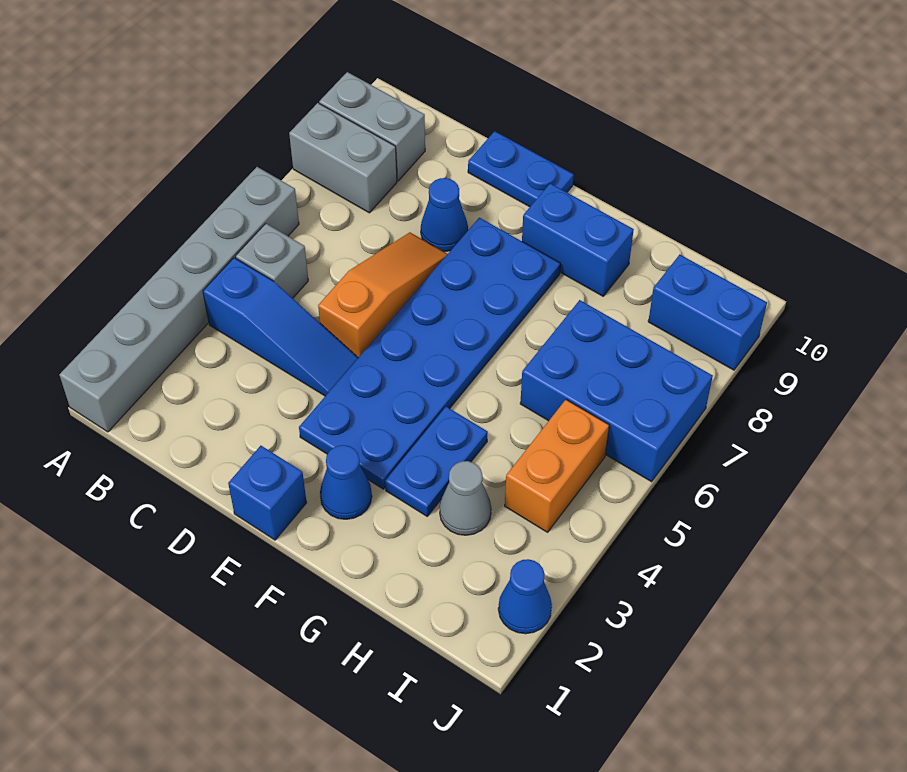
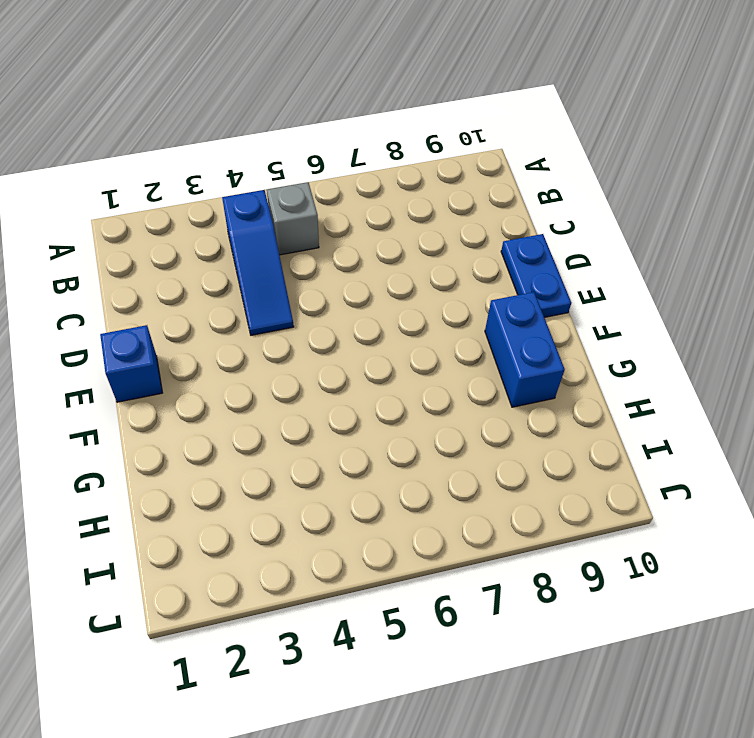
none -> grey 1x6 brick [59,167,299,432]
none -> grey 1x2 brick [289,103,397,213]
none -> grey 1x2 brick [319,72,425,181]

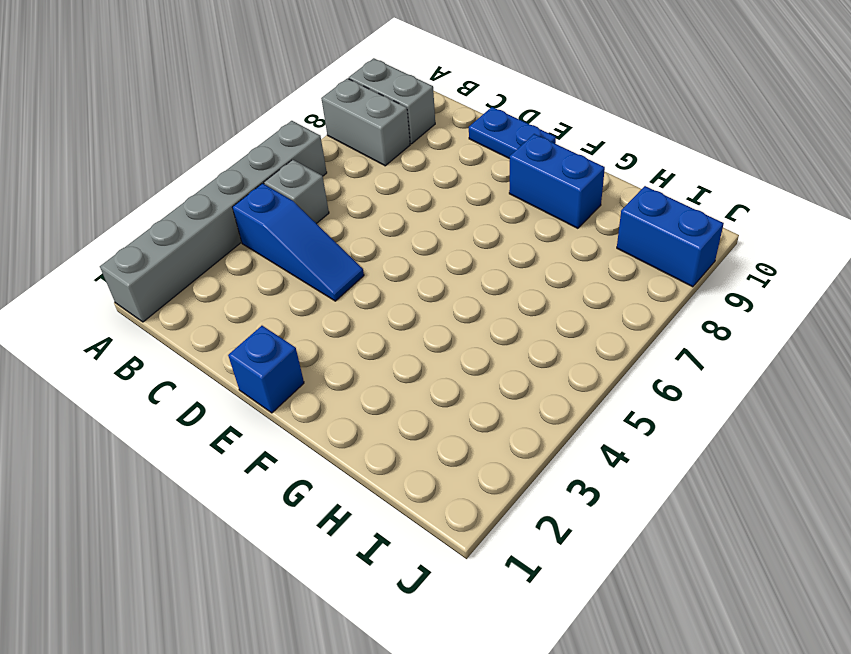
none -> orange 1x3 slope [318,232,447,358]
none -> blue 1x1 cone [421,178,468,252]
none -> blue 2x6 plate [299,218,561,489]

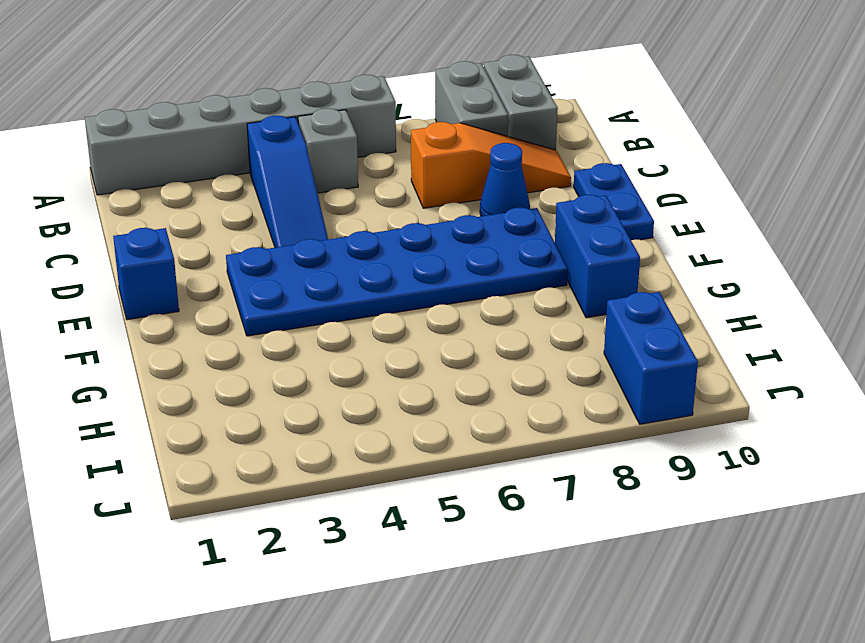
orange 1x3 slope [411,122,571,208] -> orange 1x3 slope moved to [318,232,447,358]
none -> blue 1x1 cone [320,445,372,519]
none -> blue 1x2 plate [385,407,488,516]
none -> grey 1x1 cone [440,461,491,535]

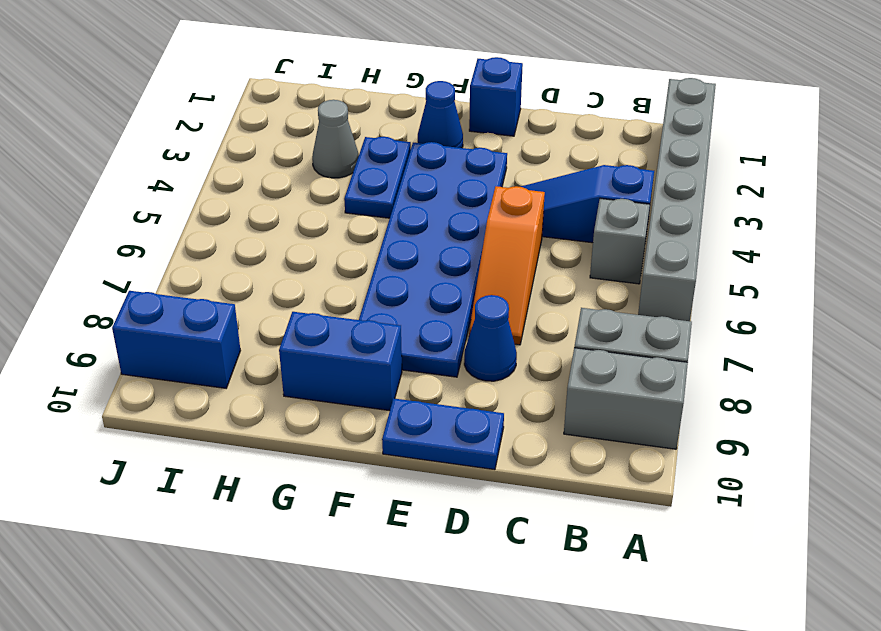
none -> blue 2x3 brick [520,300,713,482]
none -> orange 1x2 brick [505,400,609,532]
none -> blue 1x1 cone [498,559,552,634]

